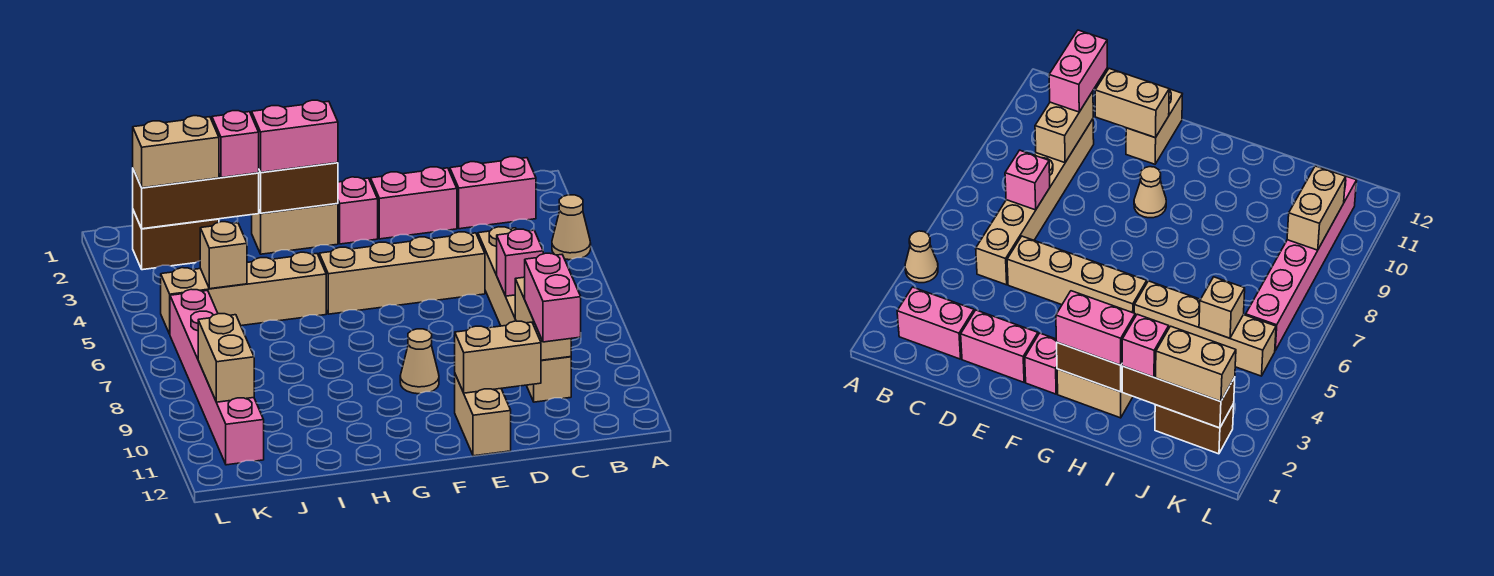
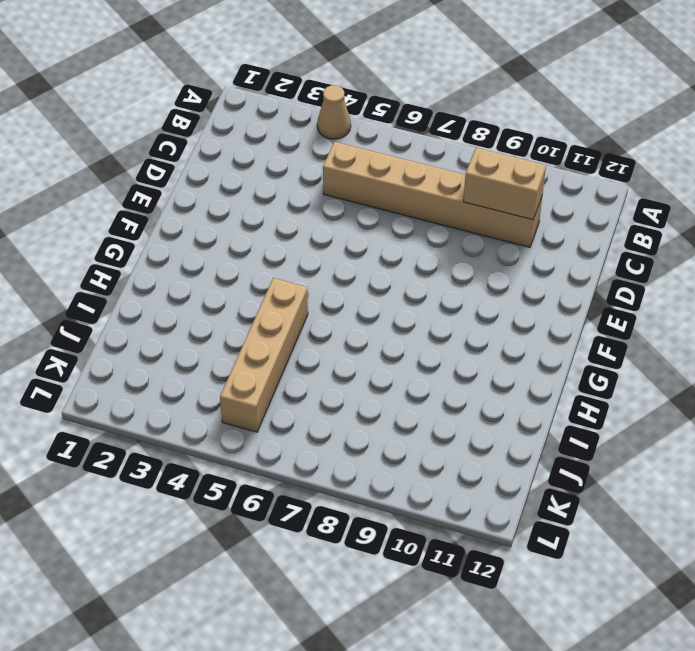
none -> pink 1x2 brick [450,157,536,229]
none -> pink 1x2 brick [371,167,457,239]
none -> tan 1x4 brick [319,232,485,314]

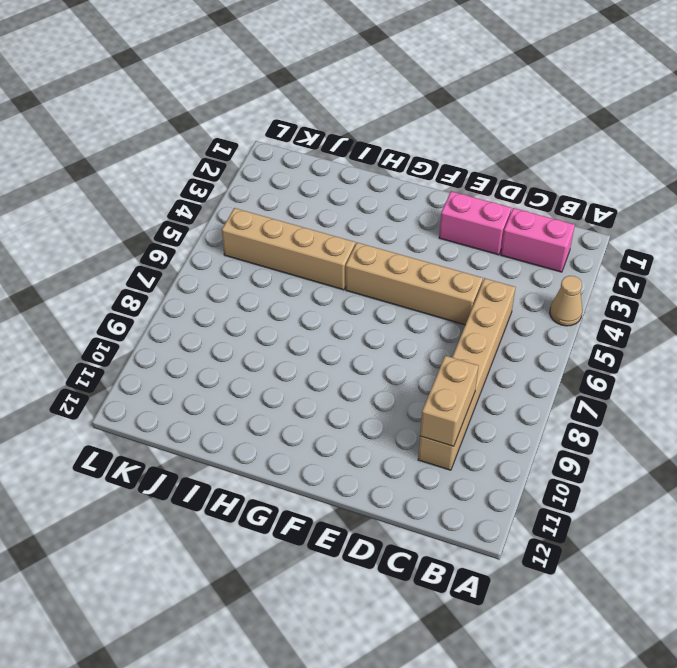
none -> tan 1x2 brick [455,375,511,456]
none -> pink 1x1 brick [338,177,378,244]
none -> tan 1x1 cone [400,329,439,394]

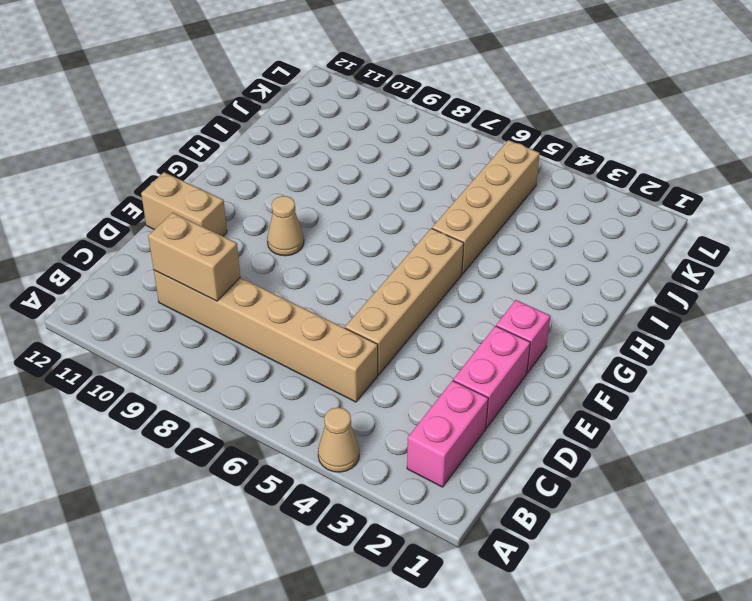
none -> tan 1x2 brick [252,204,338,254]
none -> brown 1x2 brick [133,210,219,270]
none -> pink 1x6 brick [170,289,264,465]

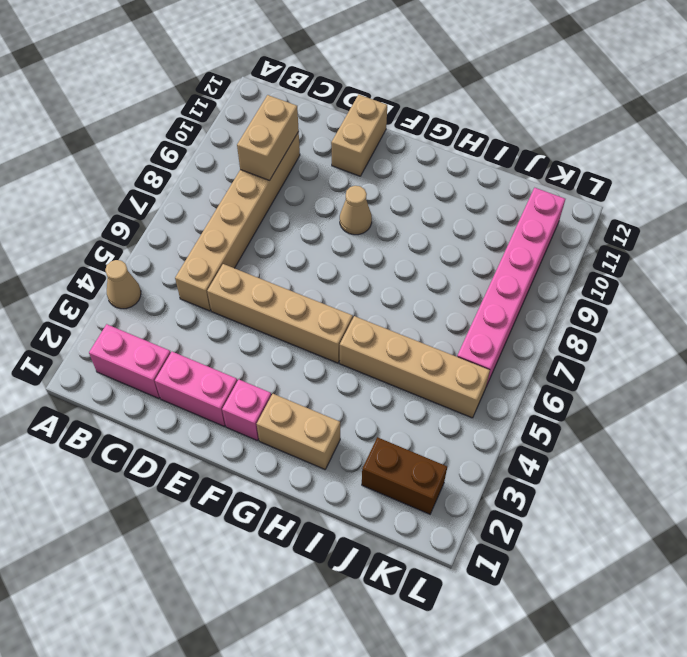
none -> pink 1x1 brick [497,229,543,296]
none -> tan 1x2 brick [455,321,541,393]
none -> brown 1x2 brick [259,163,338,213]

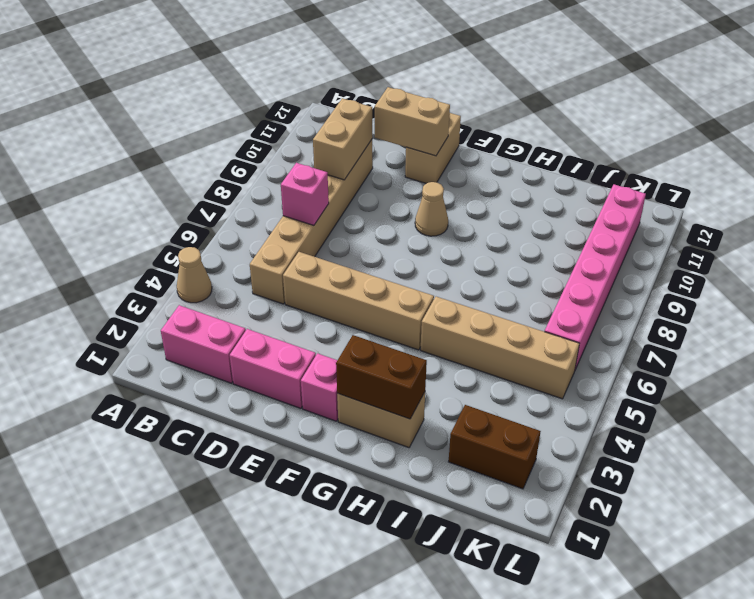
none -> brown 1x3 brick [133,170,259,229]
none -> tan 1x1 brick [200,222,247,289]
none -> tan 1x2 brick [198,314,254,402]

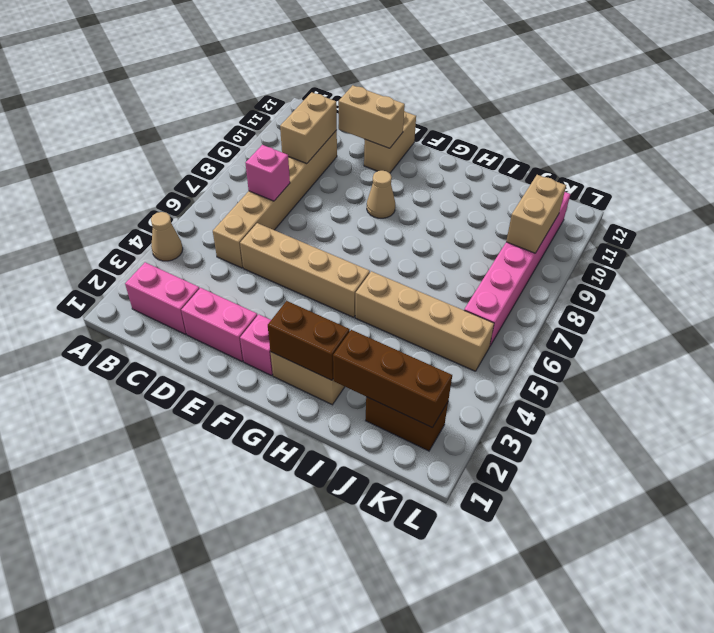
none -> tan 1x1 brick [200,222,247,289]
none -> pink 1x2 brick [525,253,581,342]
none -> pink 1x2 brick [252,100,338,172]

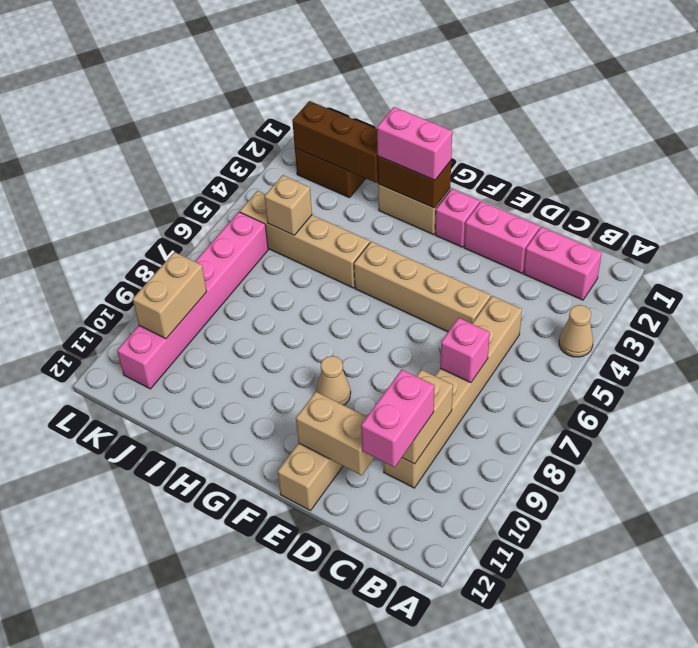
none -> pink 1x1 brick [212,111,259,178]
none -> tan 1x2 brick [133,116,219,188]

